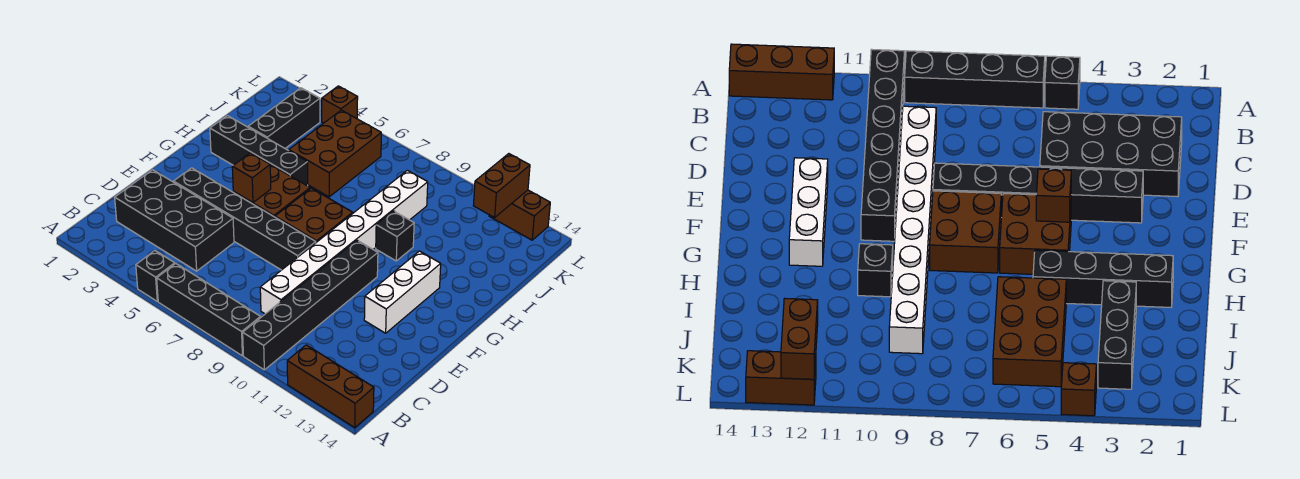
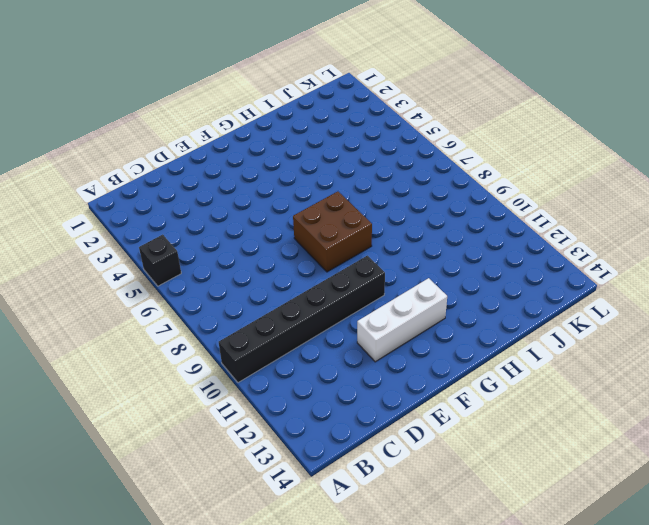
none -> black 1x4 brick [157,263,261,356]
none -> brown 1x3 brick [287,345,374,428]
none -> black 2x4 brick [115,170,234,271]

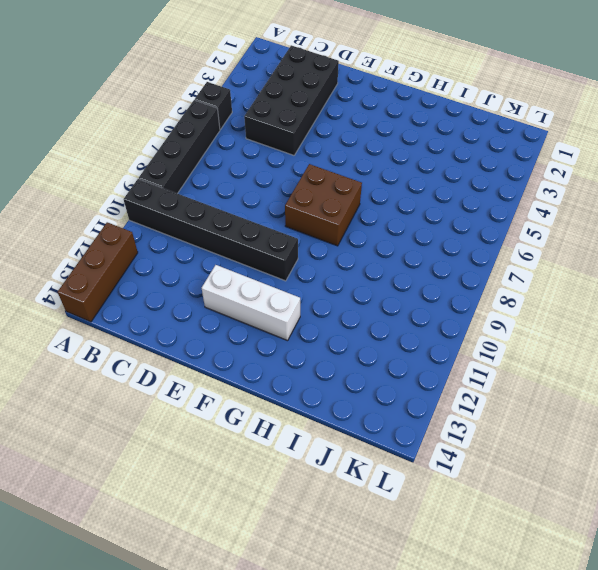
none -> white 1x8 brick [260,170,428,314]
none -> black 1x6 brick [174,168,316,270]
none -> brown 2x2 brick [233,165,310,217]

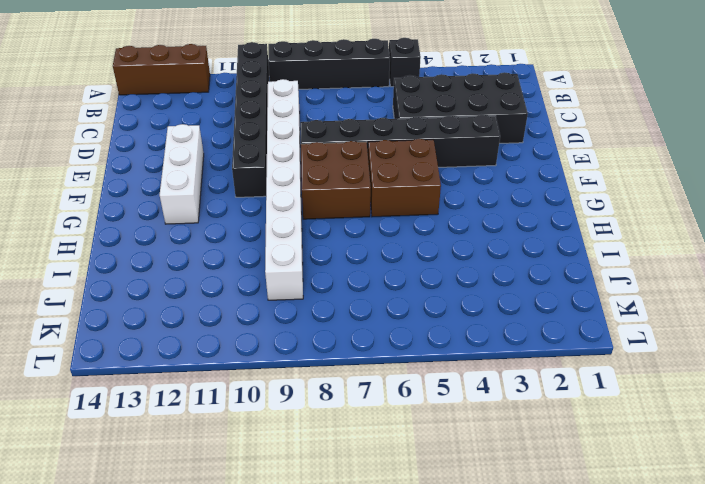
none -> black 1x4 brick [210,116,308,186]
none -> black 1x1 brick [376,211,414,261]
none -> black 1x3 brick [248,88,320,148]

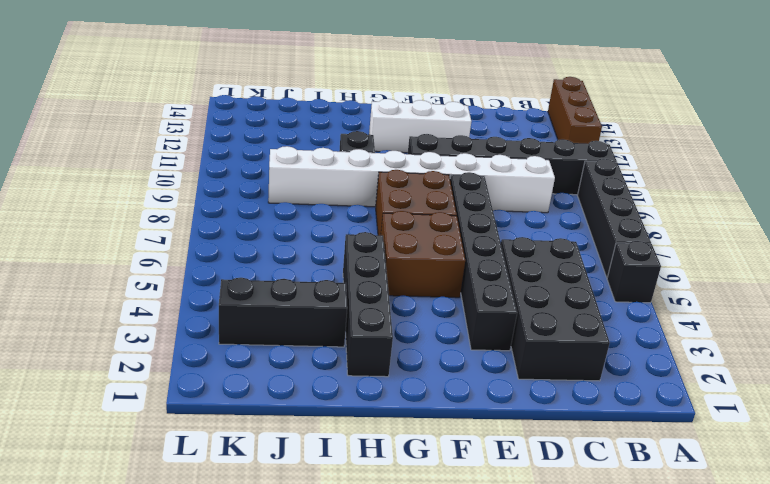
none -> brown 2x3 brick [289,110,381,197]
none -> brown 1x1 brick [322,86,358,123]
none -> brown 1x2 brick [489,190,550,240]

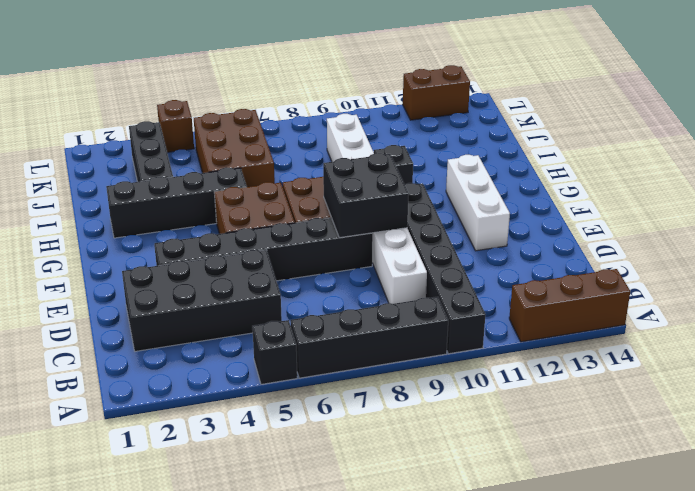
black 2x2 brick [323,153,409,238] -> none
none -> brown 1x1 brick [232,153,271,203]
none -> brown 1x2 brick [473,154,530,218]

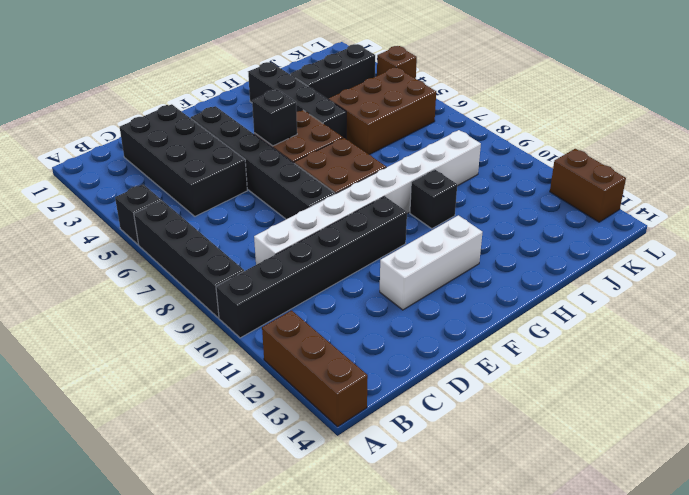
black 1x1 brick [252,89,297,146] -> brown 1x1 brick [232,153,271,203]
none -> brown 1x2 brick [473,154,530,218]

